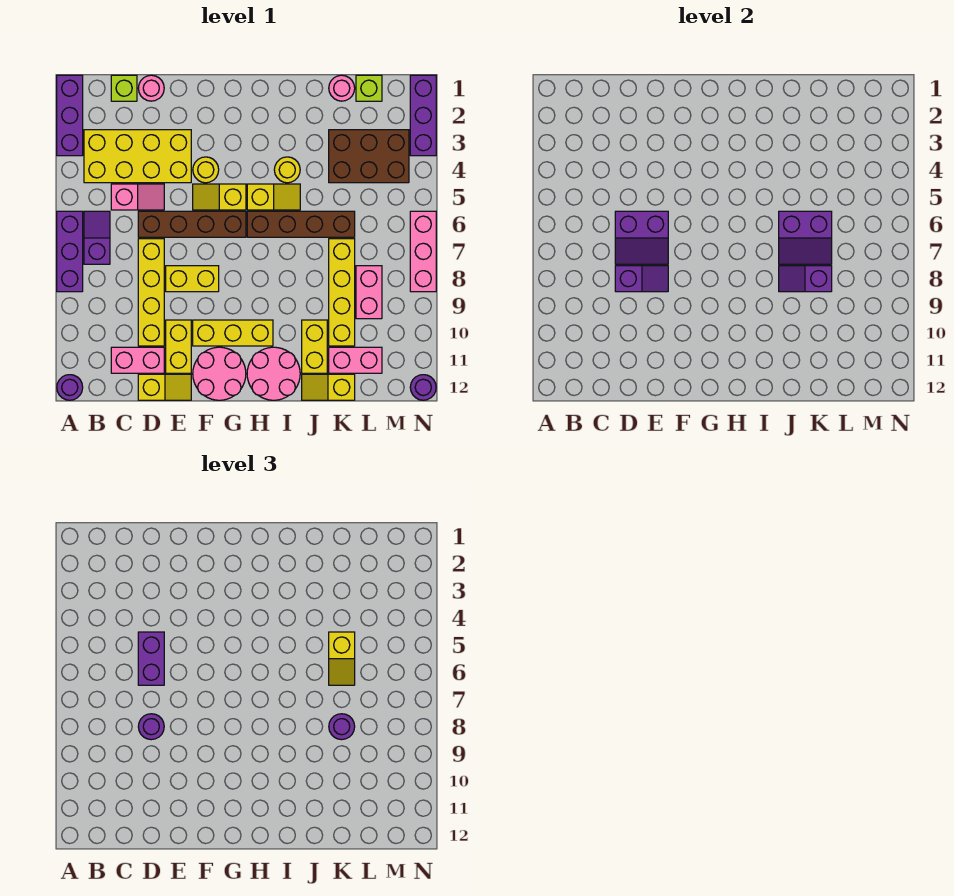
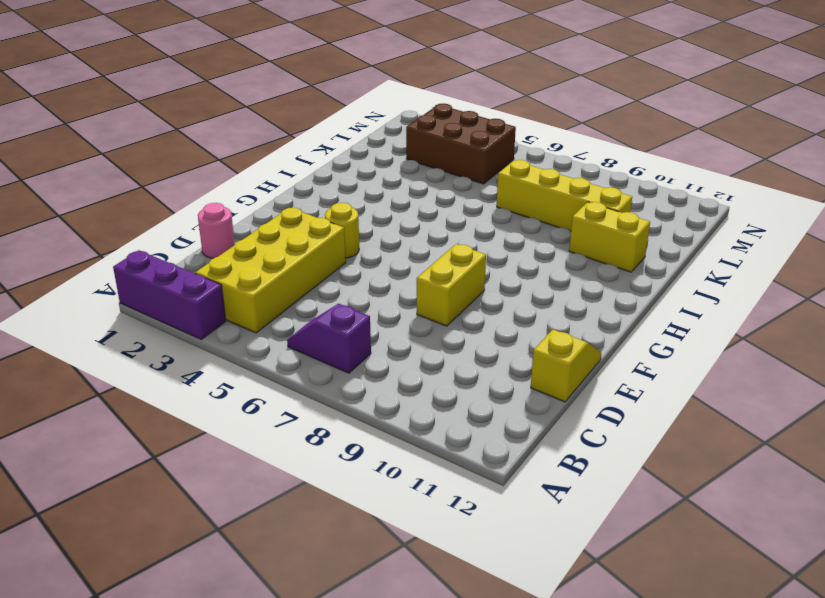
brown 2x3 brick [406,104,516,184] -> brown 2x3 brick turned to [329,130,409,183]
none -> purple 1x3 brick [57,211,83,292]
none -> purple 1x1 round brick [57,375,83,400]
none -> lime 1x1 brick [111,75,137,101]
none -> pink 1x2 slope [111,184,164,210]

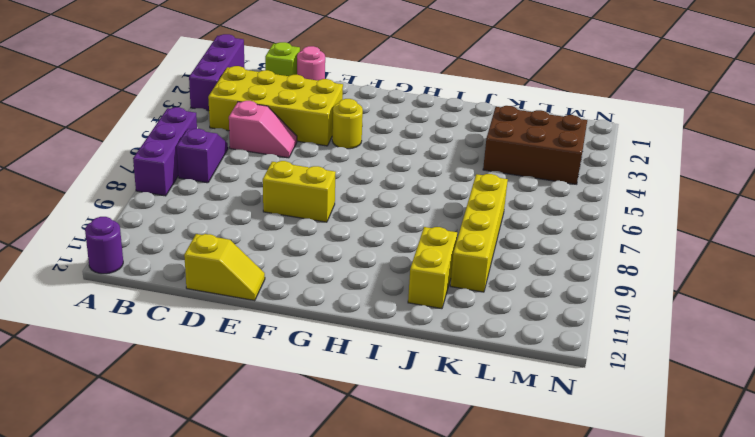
none -> pink 1x2 brick [111,347,164,373]
none -> brown 1x4 brick [138,211,246,237]
none -> yellow 1x4 brick [138,239,164,346]
none -> yellow 1x2 brick [166,320,191,373]

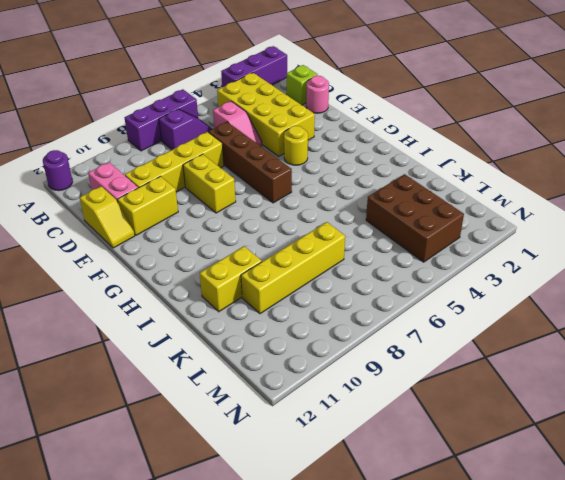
none -> yellow 1x2 slope [193,184,246,210]
none -> yellow 1x3 brick [193,320,273,346]
none -> pink 2x2 round brick [193,347,246,400]
none -> yellow 1x2 slope [247,184,300,210]

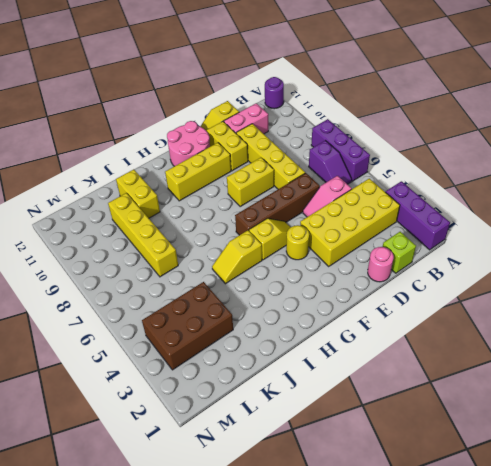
none -> brown 1x4 brick [247,211,355,237]
none -> pink 2x2 round brick [247,347,300,400]
none -> yellow 1x1 round brick [274,157,300,183]
none -> yellow 1x2 slope [302,374,355,400]

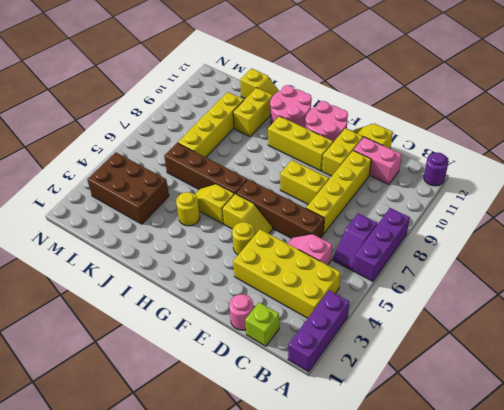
none -> pink 1x1 round brick [329,75,355,101]
none -> pink 1x2 brick [329,347,382,373]
none -> lime 1x1 brick [356,75,382,101]
none -> pink 1x2 brick [356,266,382,319]

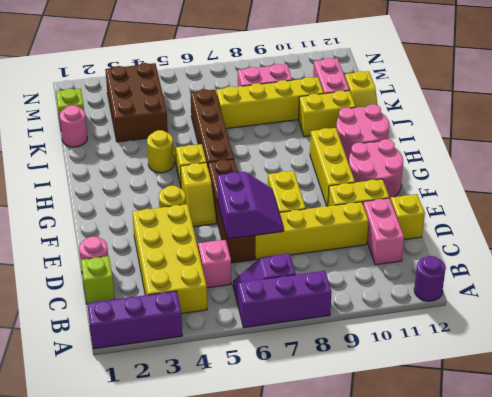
none -> purple 1x3 brick [410,75,436,156]
none -> pink 1x3 brick [410,211,436,292]
none -> purple 1x1 round brick [410,375,436,400]
none -> purple 1x2 slope [615,266,668,292]

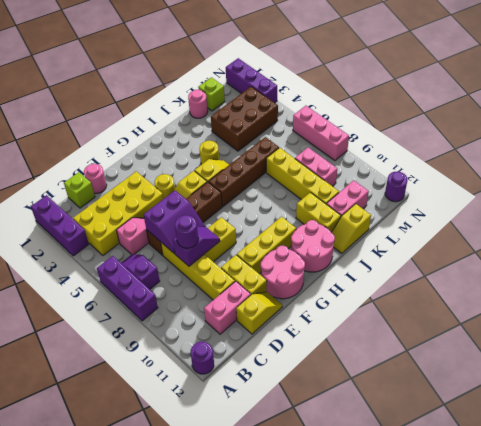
none -> purple 2x2 slope [779,211,832,264]
none -> purple 1x2 slope [779,266,832,292]
none -> purple 1x2 brick [138,632,164,685]
none -> yellow 1x2 slope [329,632,355,685]

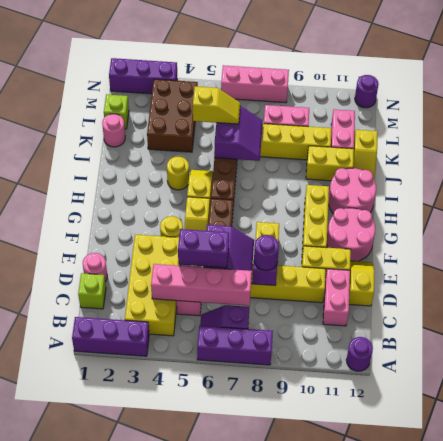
pink 1x4 brick [151,264,252,306] -> none
none -> purple 1x2 slope [779,266,832,292]
none -> purple 1x1 round brick [329,714,355,740]

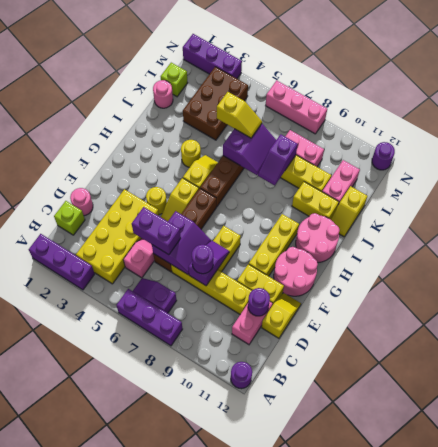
purple 1x1 round brick [248,288,270,316] -> purple 1x1 round brick moved to [329,714,355,740]

